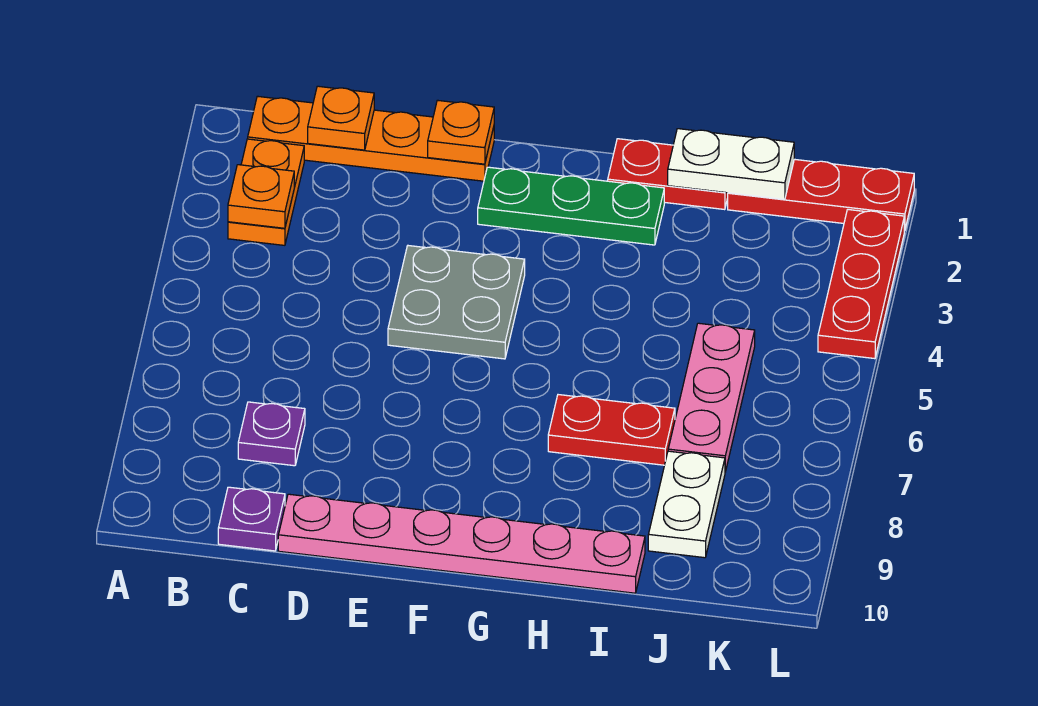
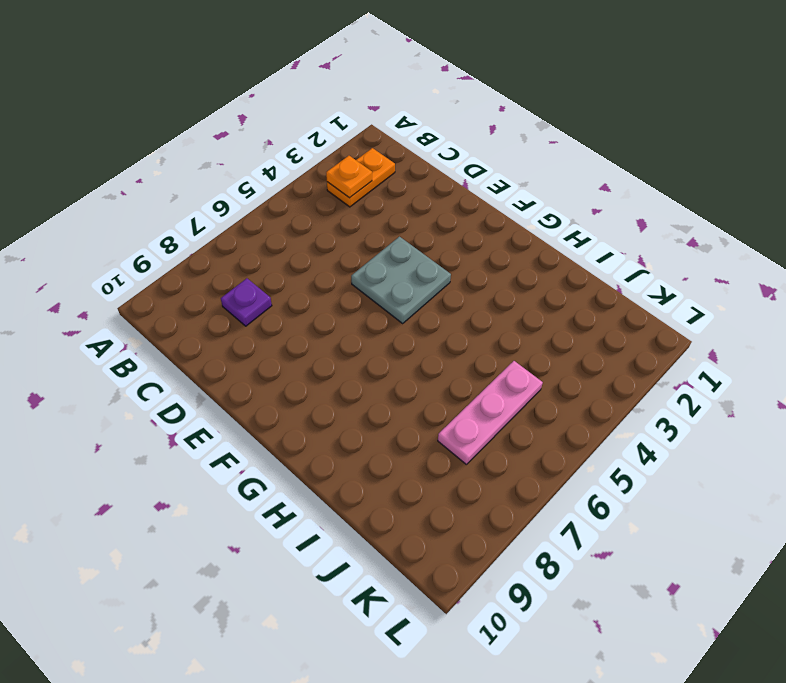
none -> orange 1x4 plate [248,96,494,181]
none -> purple 1x1 plate [218,487,285,551]
none -> pink 1x6 plate [278,494,645,593]

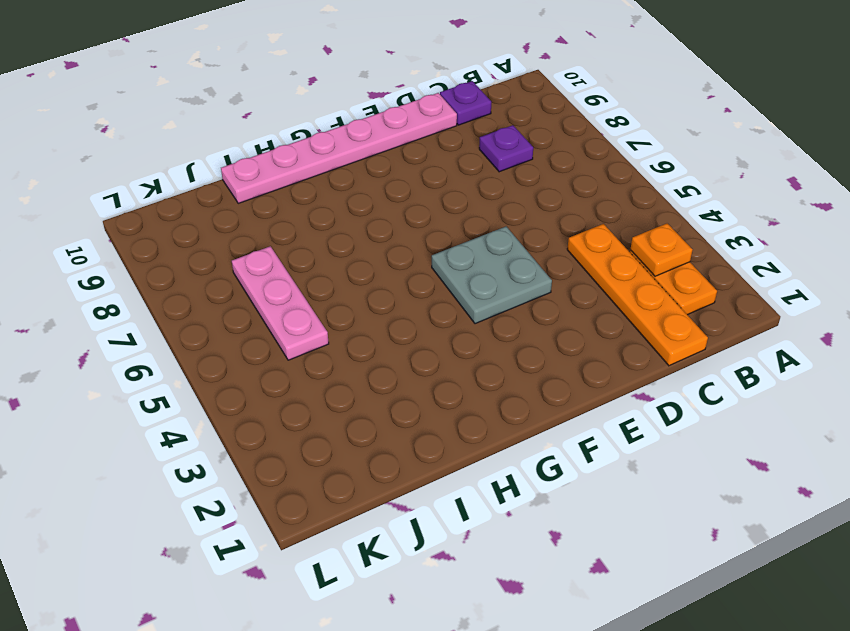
orange 1x4 plate [567,224,708,366] -> orange 1x4 plate turned to [248,96,494,181]
none -> green 1x3 plate [478,167,664,245]
none -> red 1x2 plate [608,139,728,210]
none -> red 1x2 plate [548,395,675,465]

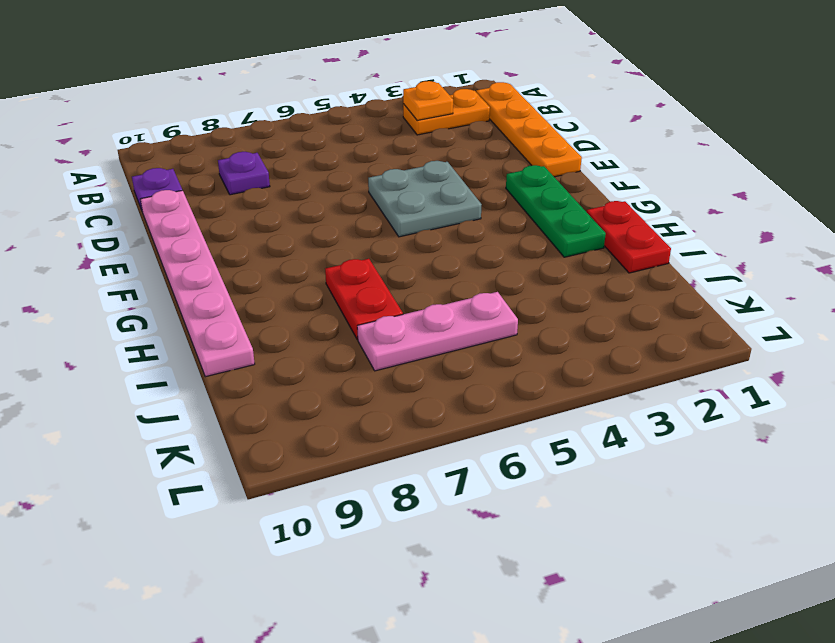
none -> red 1x3 plate [728,159,914,231]
none -> white 1x2 plate [648,451,725,558]
none -> red 1x3 plate [818,210,904,359]

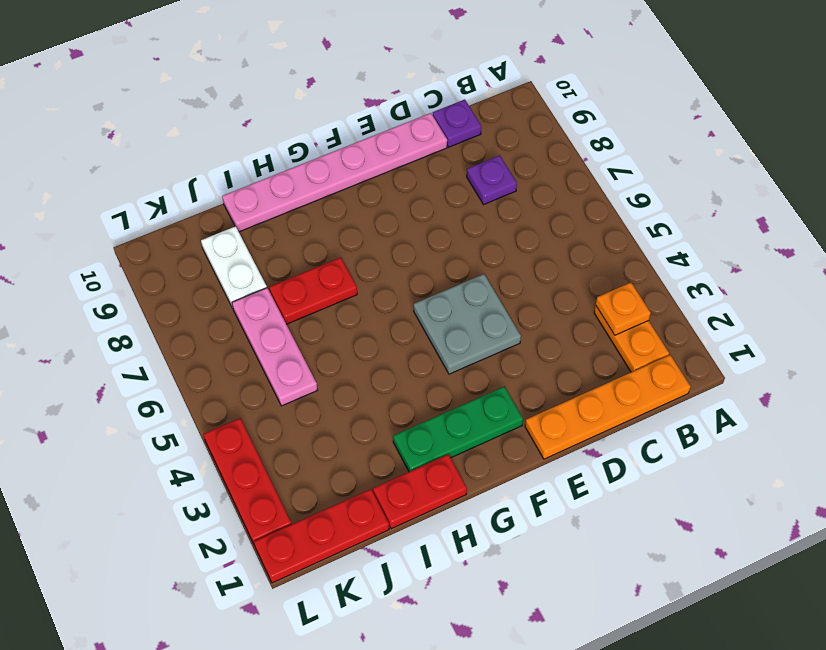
none -> orange 1x1 plate [308,86,374,150]
none -> orange 1x1 plate [428,100,494,164]
none -> white 1x2 plate [668,129,794,199]

